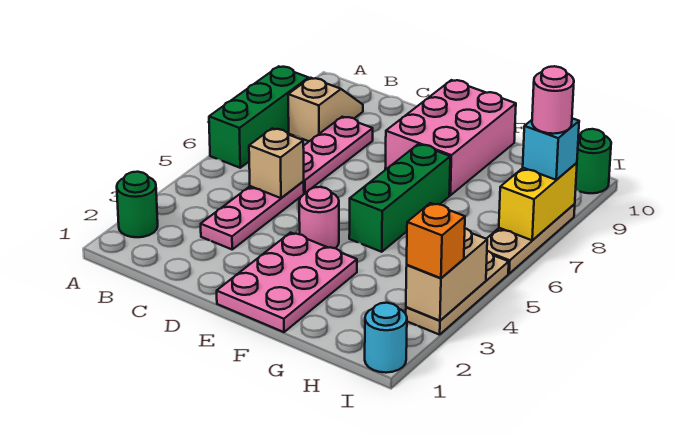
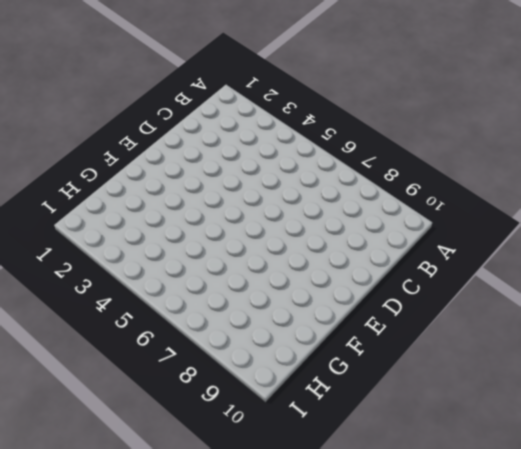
none -> green 1x1 round brick [117,172,158,237]
none -> green 1x3 brick [209,66,309,168]
none -> tan 1x2 slope [288,78,363,141]

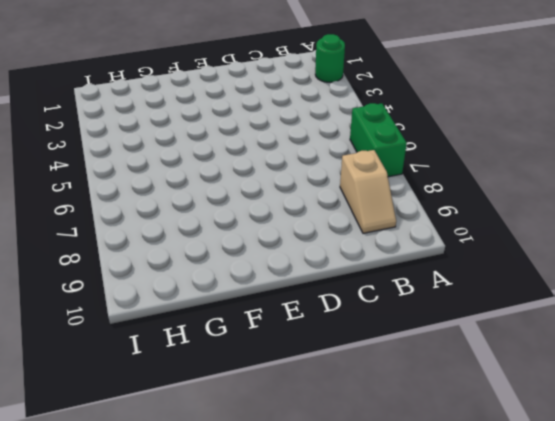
green 1x2 brick [350,103,407,177] -> green 1x3 brick [209,66,309,168]
none -> pink 1x3 plate [201,181,304,249]
none -> pink 1x3 plate [303,117,373,193]
none -> pink 2x3 plate [217,233,357,332]

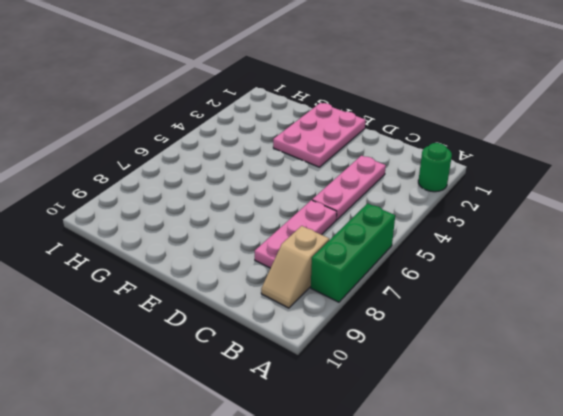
none -> pink 1x1 round brick [299,187,339,248]
none -> pink 2x3 brick [385,80,516,195]
none -> green 1x3 brick [349,144,450,252]

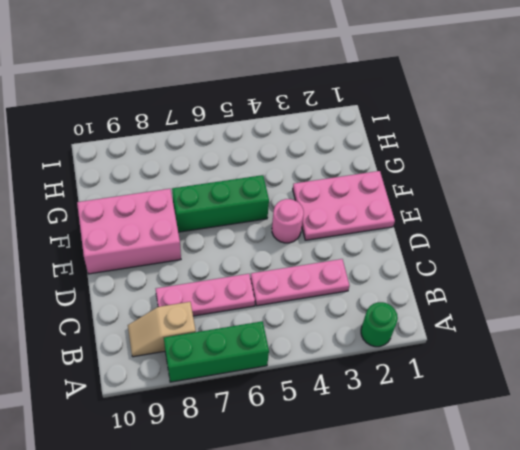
none -> cyan 1x1 round brick [365,303,407,373]
none -> tan 1x3 plate [406,251,509,335]
none -> tan 1x3 plate [487,204,575,273]

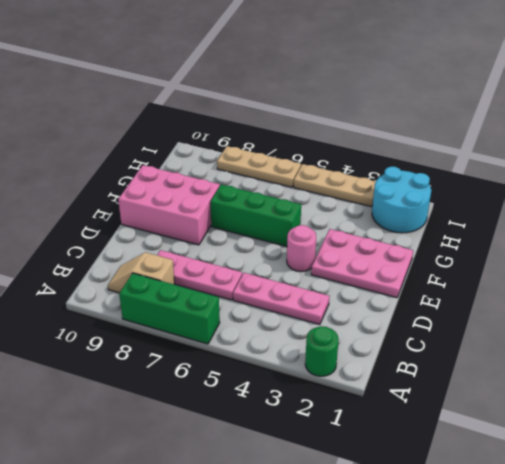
cyan 2x2 round brick [372,167,431,233] -> cyan 1x1 round brick [365,303,407,373]
none -> green 1x1 round brick [576,129,611,193]
none -> tan 1x1 brick [249,128,304,198]
none -> tan 1x2 brick [406,228,487,321]

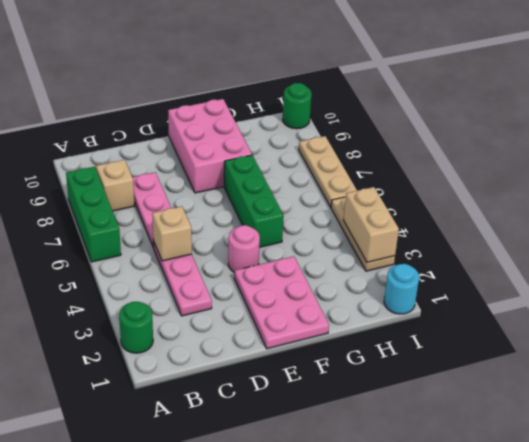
none -> yellow 1x2 brick [499,163,577,240]
none -> orange 1x1 brick [407,203,465,278]
none -> cyan 1x1 brick [523,118,579,180]

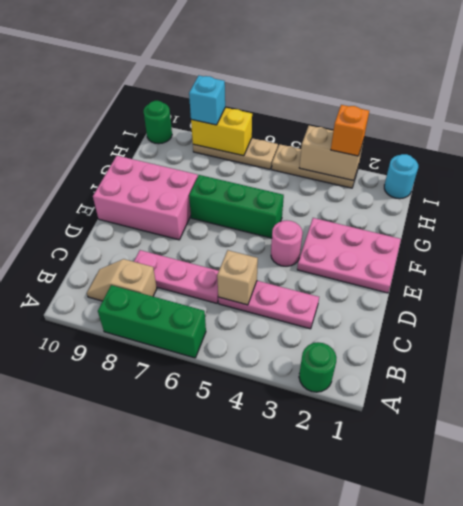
none -> pink 1x1 round brick [532,66,574,134]

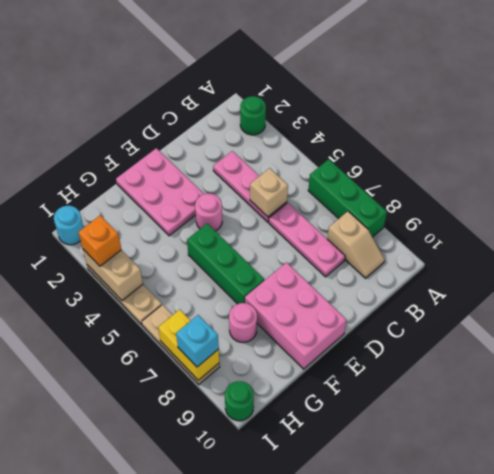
pink 1x1 round brick [229,303,257,342] -> pink 1x1 round brick moved to [532,66,574,134]

